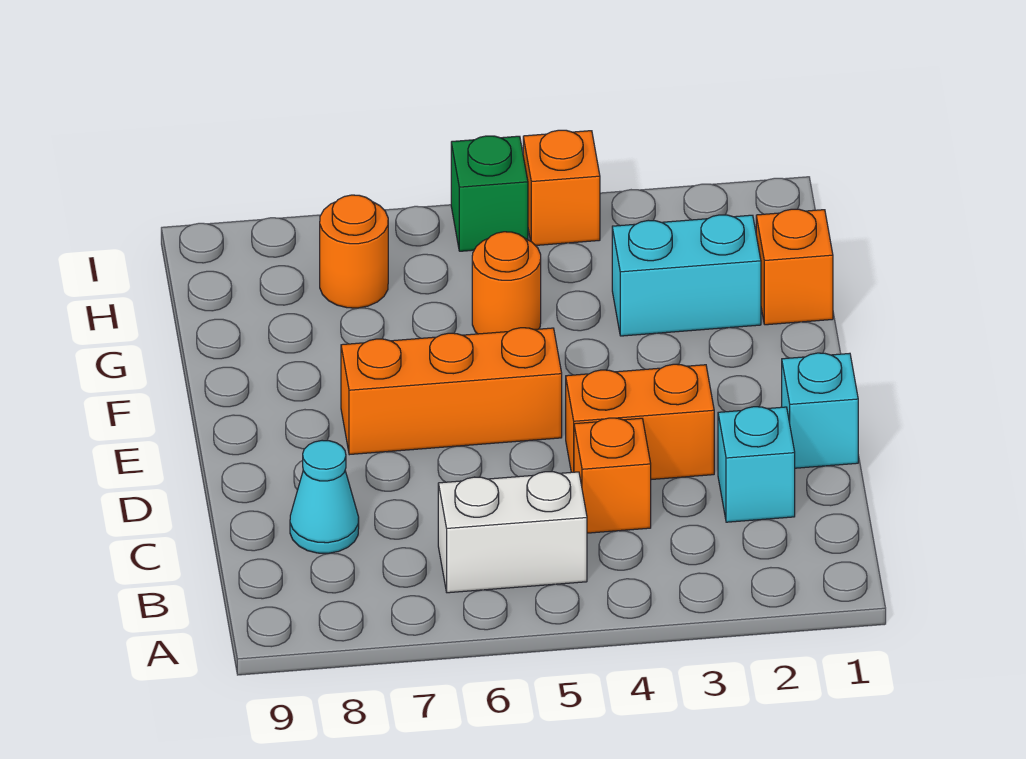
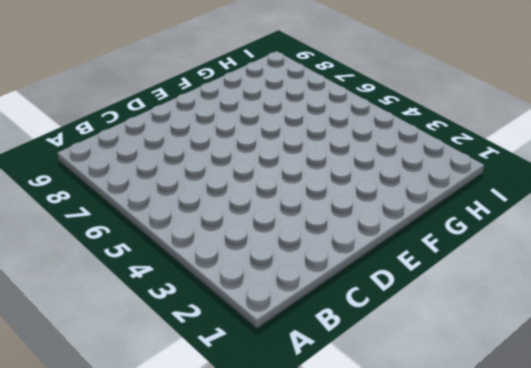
none -> white 1x2 brick [438,472,587,593]
none -> cyan 1x1 brick [718,407,795,522]
none -> orange 1x1 brick [574,418,651,533]

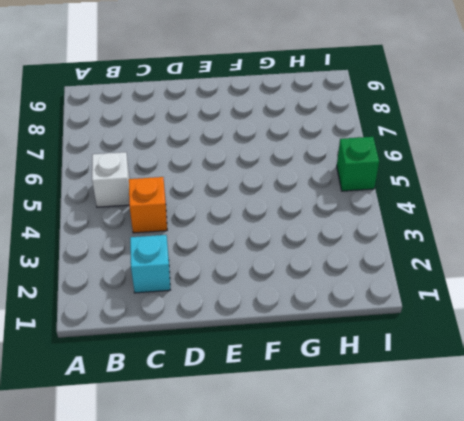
white 1x1 brick [92,152,130,207] -> white 1x2 brick [438,472,587,593]
none -> cyan 1x1 cone [290,440,359,553]
none -> cyan 1x1 brick [782,353,858,468]
none -> orange 1x2 brick [566,364,714,480]

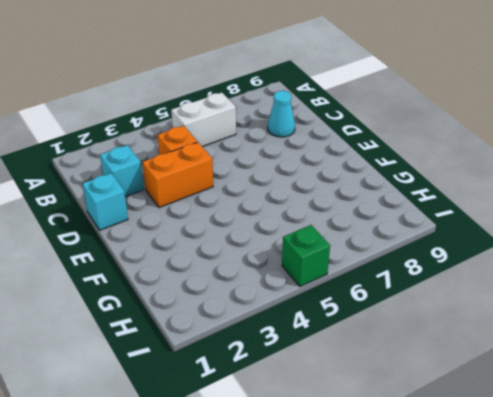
none -> orange 1x3 brick [341,328,562,455]
none -> orange 1x1 brick [756,209,833,325]
none -> cyan 1x2 brick [612,215,761,336]

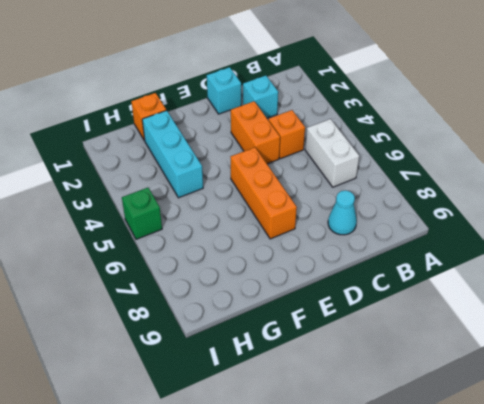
cyan 1x3 brick [142,110,203,198] -> cyan 1x2 brick [612,215,761,336]
none -> orange 1x1 round brick [472,232,541,334]
none -> orange 1x1 round brick [320,195,388,308]
none -> orange 1x1 brick [523,130,600,246]

